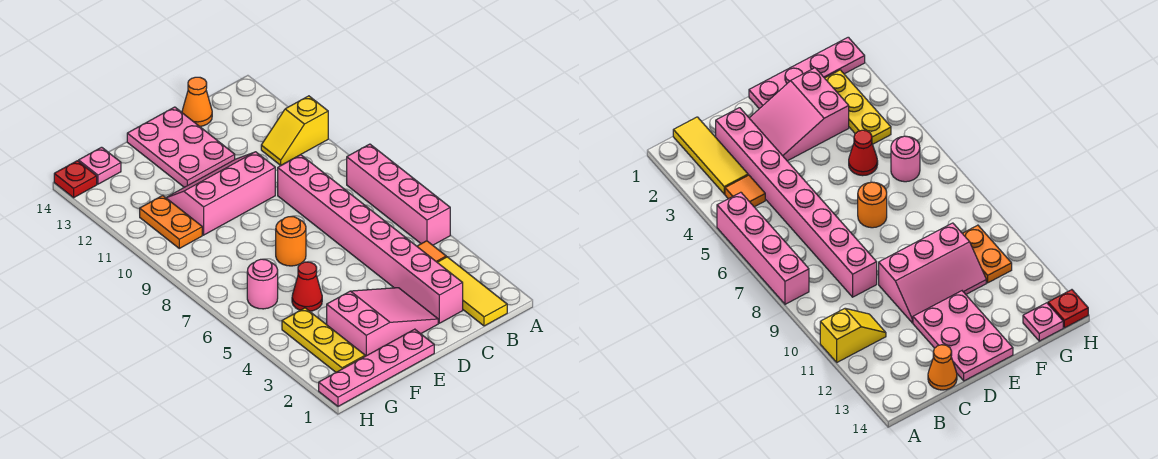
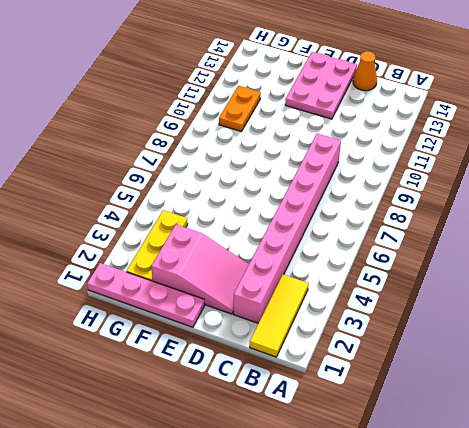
none -> pink 1x4 brick [347,144,450,245]
none -> yellow 1x2 slope [261,96,328,165]
none -> orange 1x1 tile [417,241,446,262]

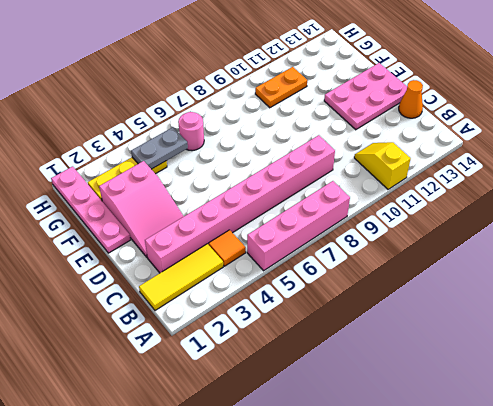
grey 1x2 plate [131,127,188,169] -> none
none -> pink 2x3 slope [166,152,275,235]
none -> orange 1x1 round brick [276,217,306,266]
none -> red 1x1 cone [292,262,322,311]

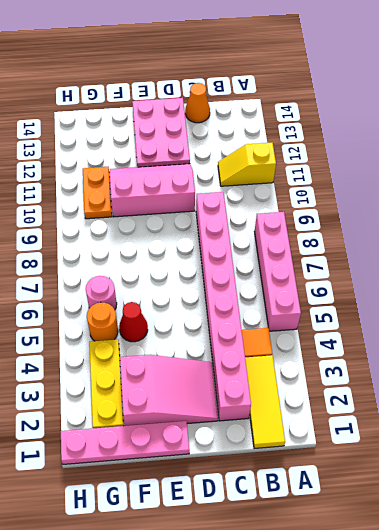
orange 1x1 round brick [87,302,118,341] -> orange 1x1 round brick moved to [276,217,306,266]
none -> pink 1x1 plate [79,147,121,184]
none -> red 1x1 plate [54,161,97,198]

